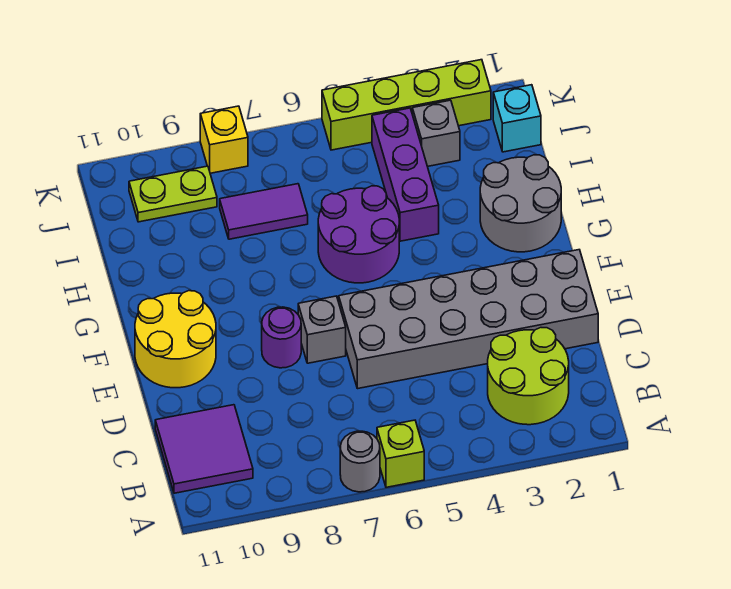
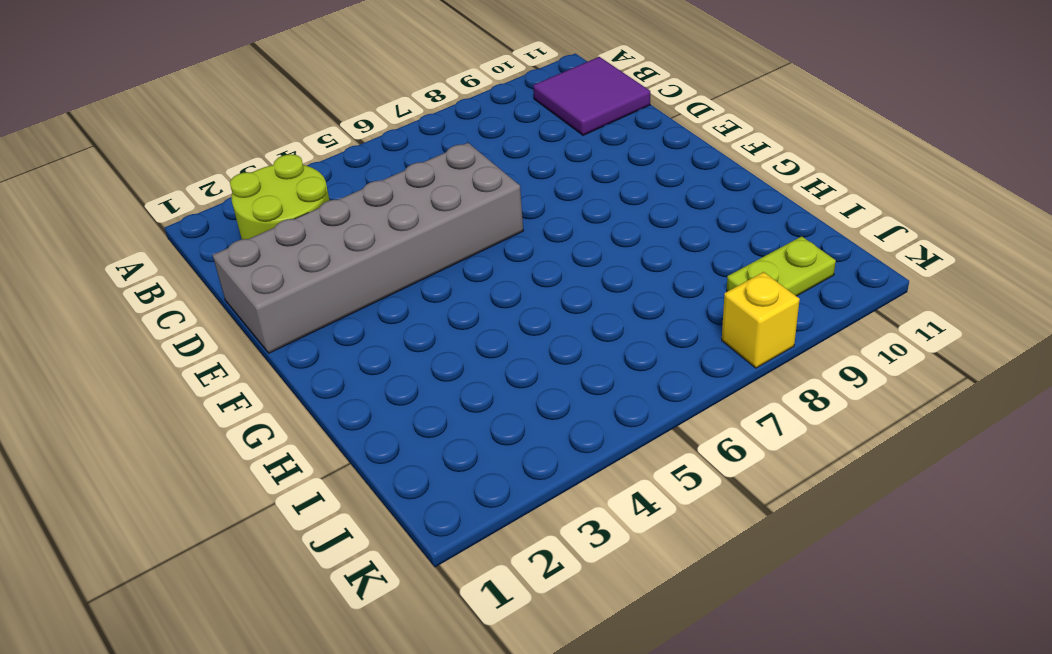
none -> lime 1x1 brick [377,420,424,487]
none -> grey 1x1 round brick [340,431,380,492]
none -> grey 1x1 brick [298,296,346,363]

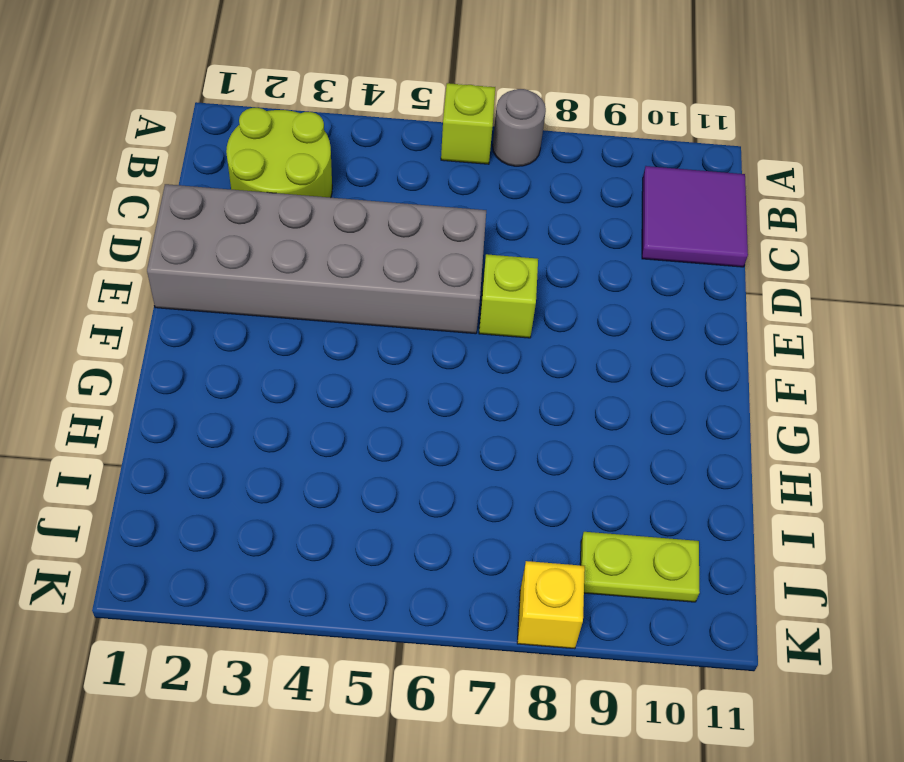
lime 1x1 brick [479,254,538,338] -> grey 1x1 brick [298,296,346,363]
none -> purple 1x1 round brick [262,307,301,368]
none -> yellow 2x2 round brick [135,291,216,388]
none -> grey 2x2 round brick [480,155,561,252]

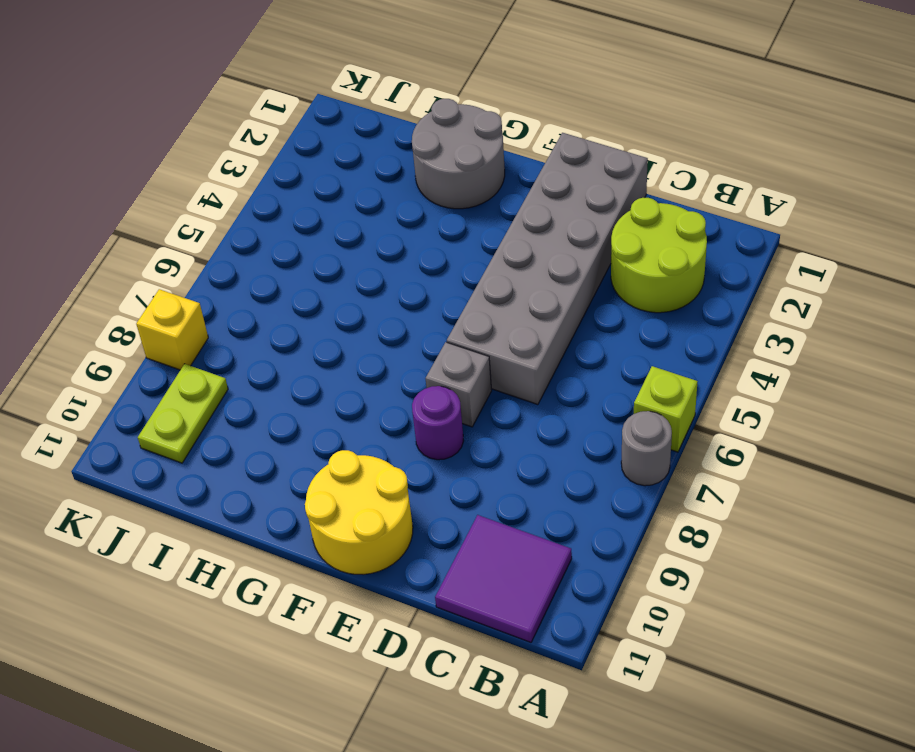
none -> purple 2x2 round brick [318,186,399,283]
none -> purple 1x3 brick [372,108,439,241]
none -> purple 1x2 tile [220,184,308,239]

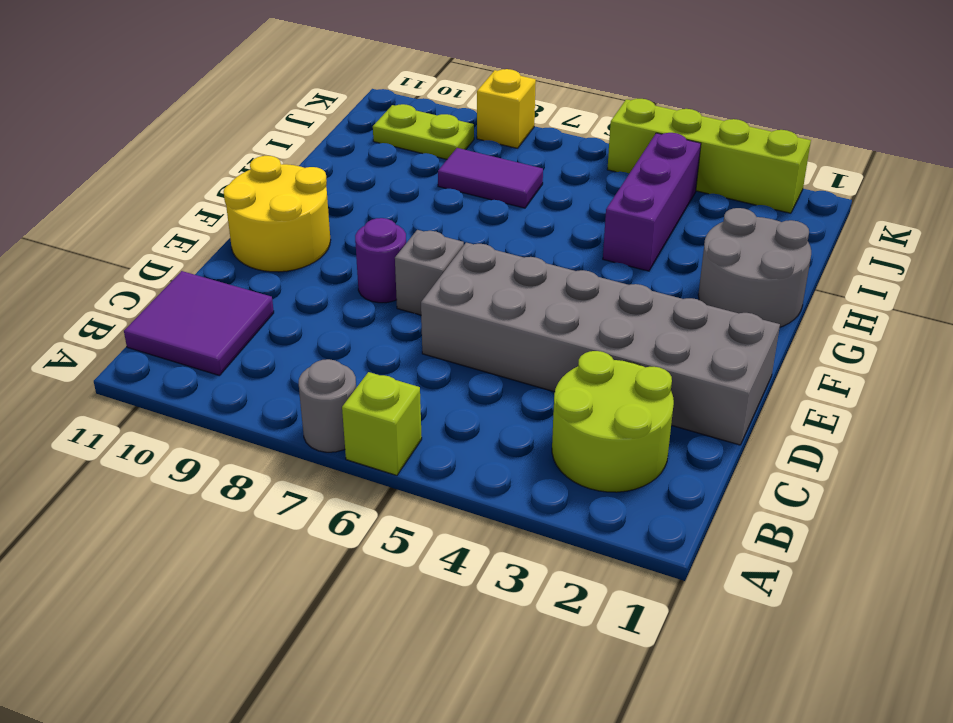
none -> purple 2x2 round brick [318,186,399,283]
none -> cyan 1x1 brick [493,85,541,152]
none -> grey 1x1 brick [412,100,460,166]

